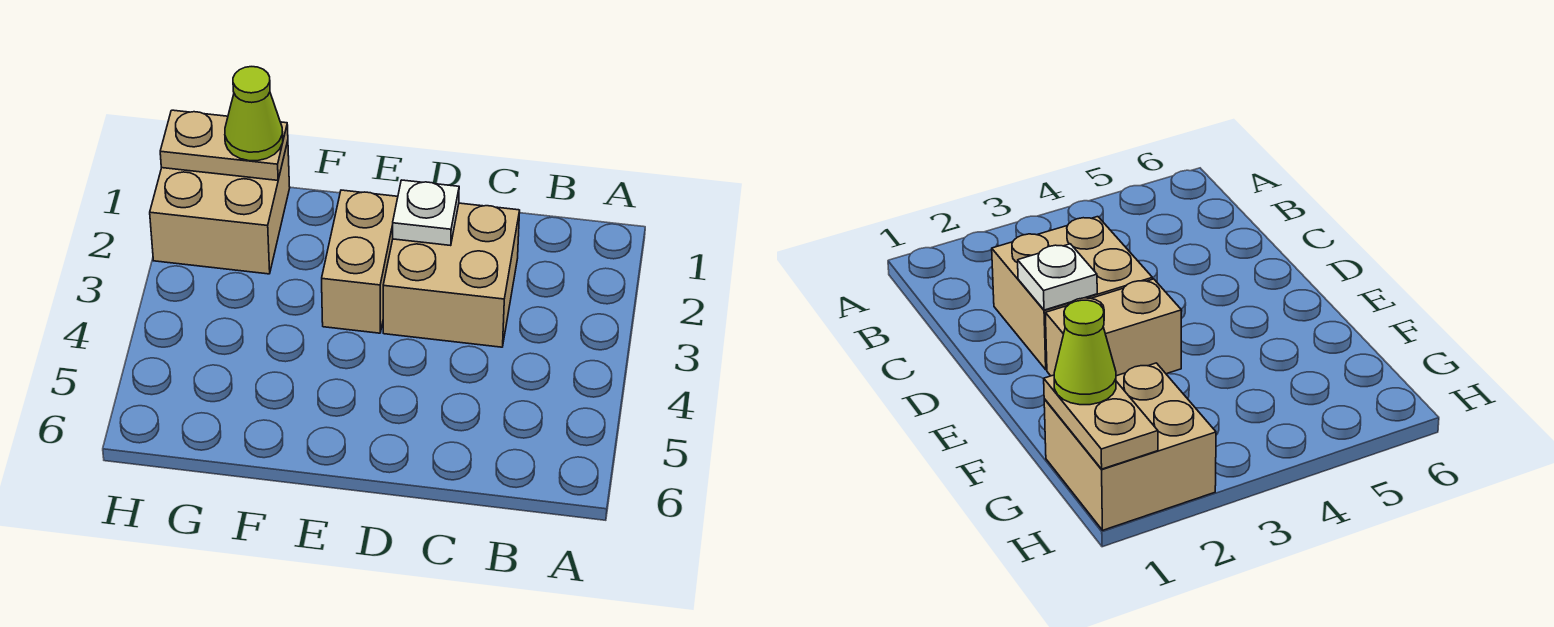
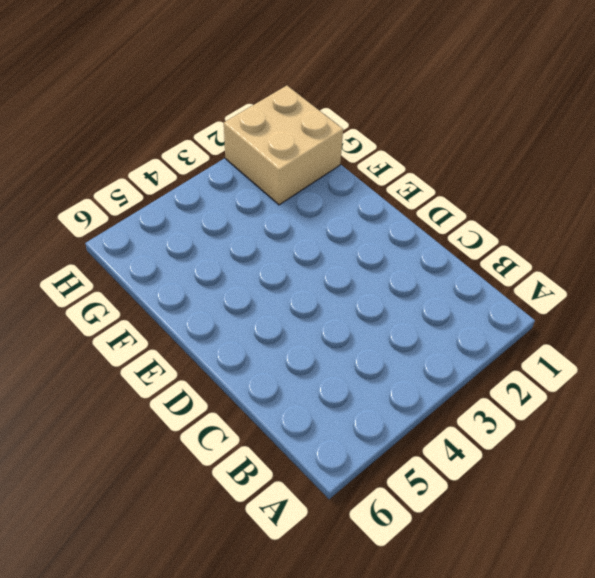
none -> tan 2x2 brick [383,203,520,347]
none -> tan 1x2 brick [322,190,398,333]

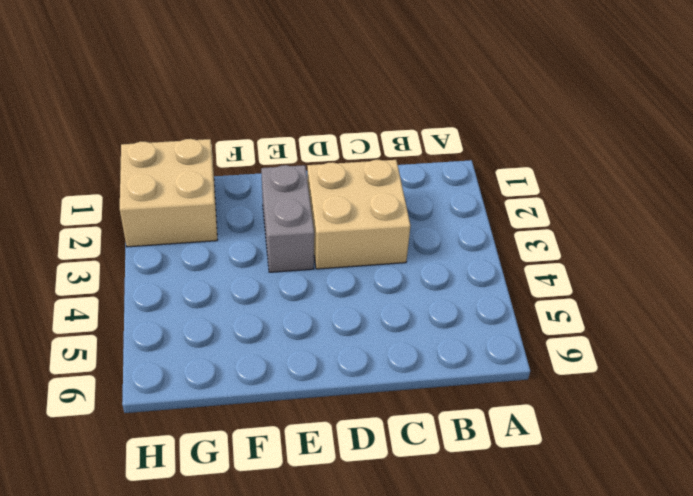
grey 1x2 brick [261,165,314,272] -> tan 1x2 brick [322,190,398,333]
none -> white 1x1 plate [393,180,459,246]
none -> tan 1x2 plate [160,110,288,180]

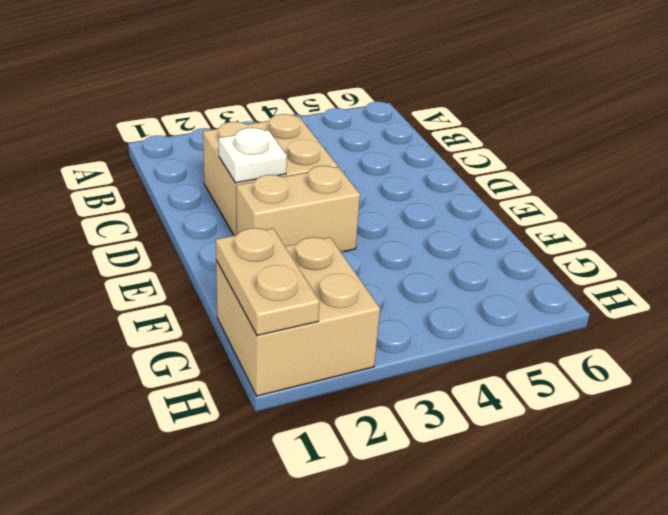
none -> lime 1x1 cone [225,67,283,161]

